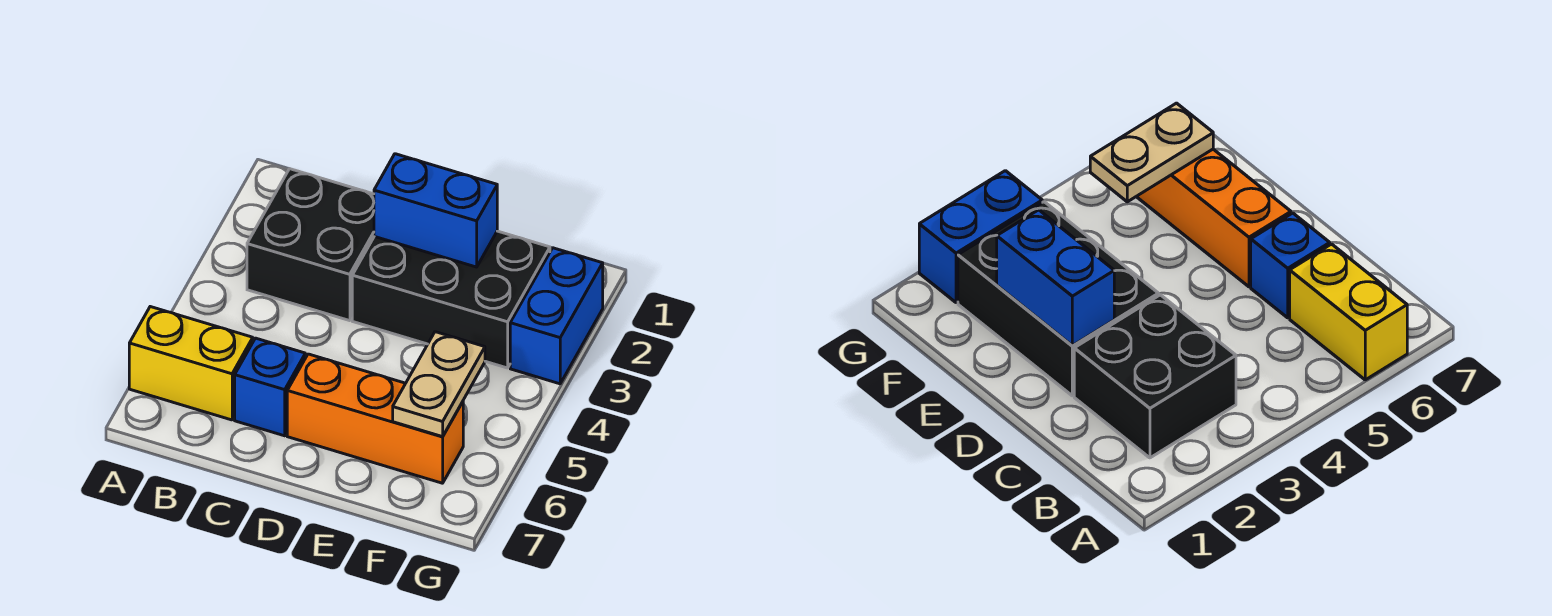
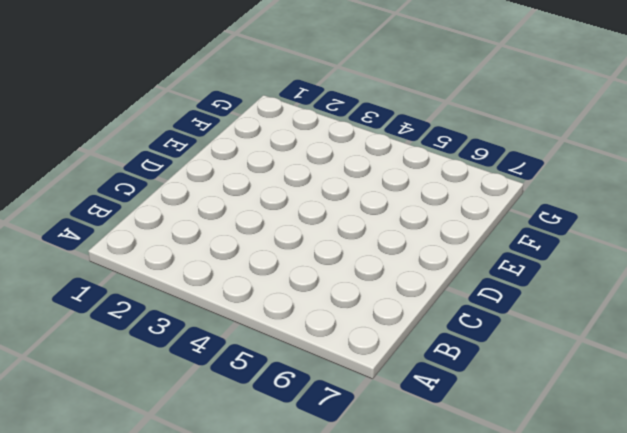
none -> yellow 1x2 brick [129,307,253,420]
none -> black 2x2 brick [247,169,374,321]

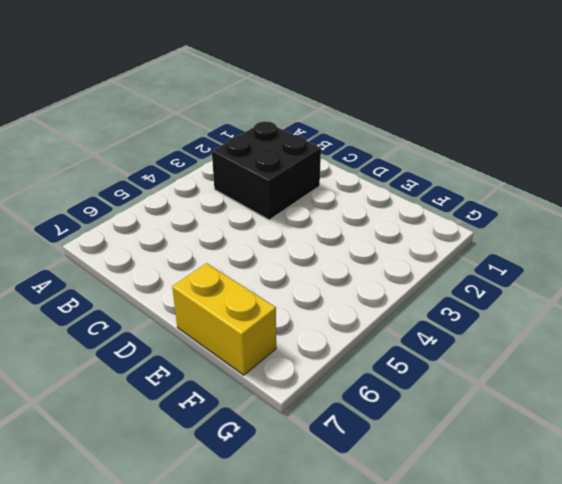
yellow 1x2 brick [172,263,276,375] -> yellow 1x2 brick moved to [129,307,253,420]
none -> blue 1x1 brick [235,338,305,436]
none -> black 2x3 brick [352,231,550,368]

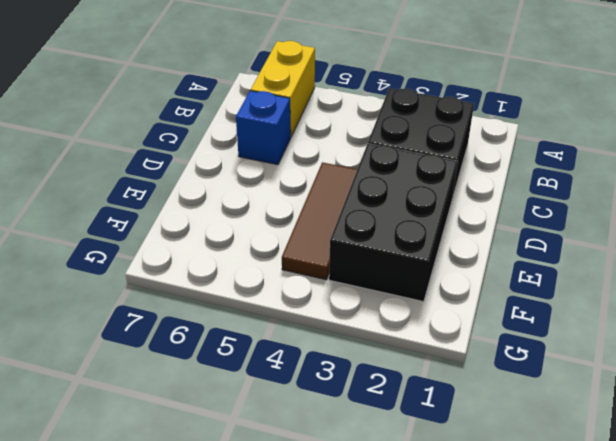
brown 1x3 tile [282,162,357,280] -> none
none -> orange 1x3 brick [287,354,463,483]
none -> blue 1x2 brick [510,248,603,384]

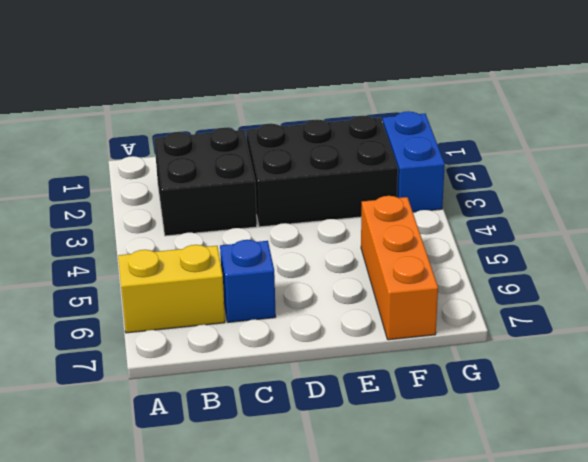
orange 1x3 brick [361,196,438,340] -> orange 1x3 brick turned to [287,354,463,483]
none -> blue 1x2 brick [374,154,497,267]
none -> tan 1x2 plate [393,332,485,437]

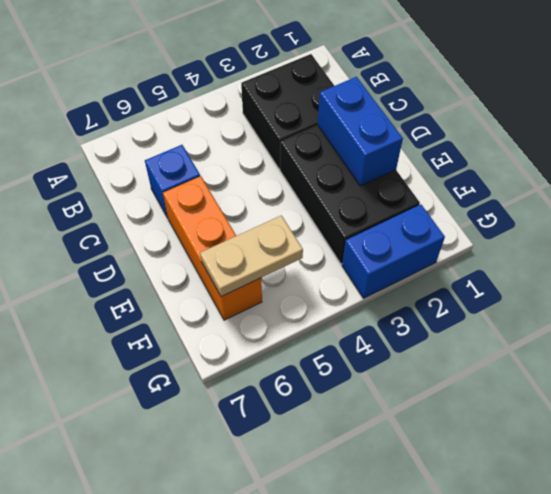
none -> yellow 1x2 brick [129,307,253,420]

